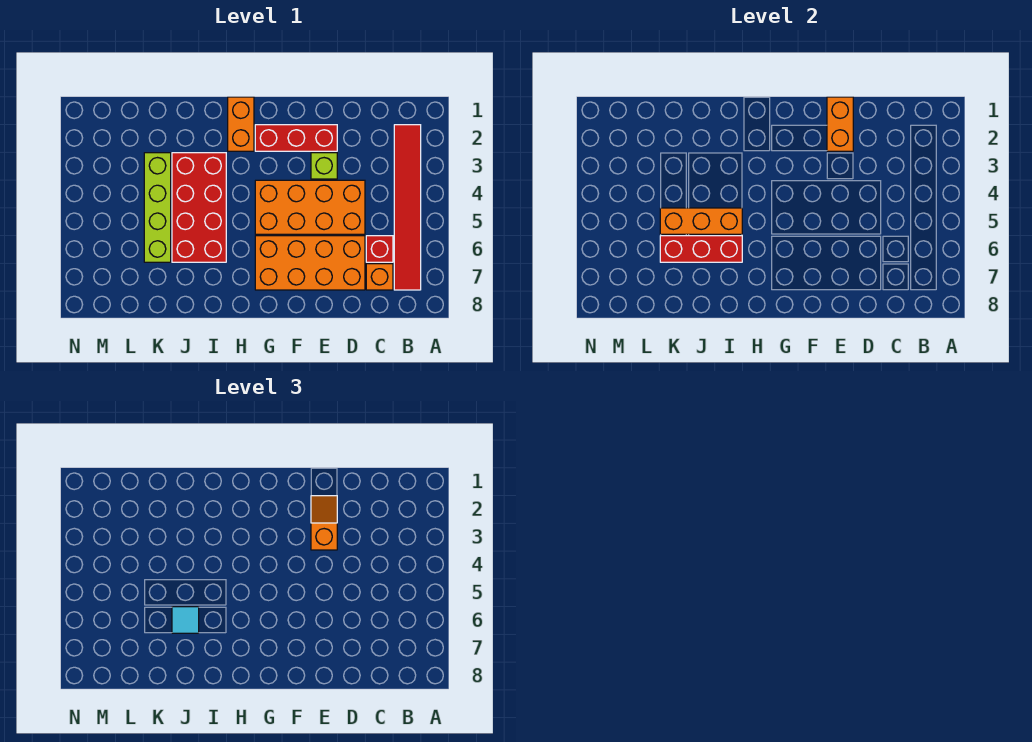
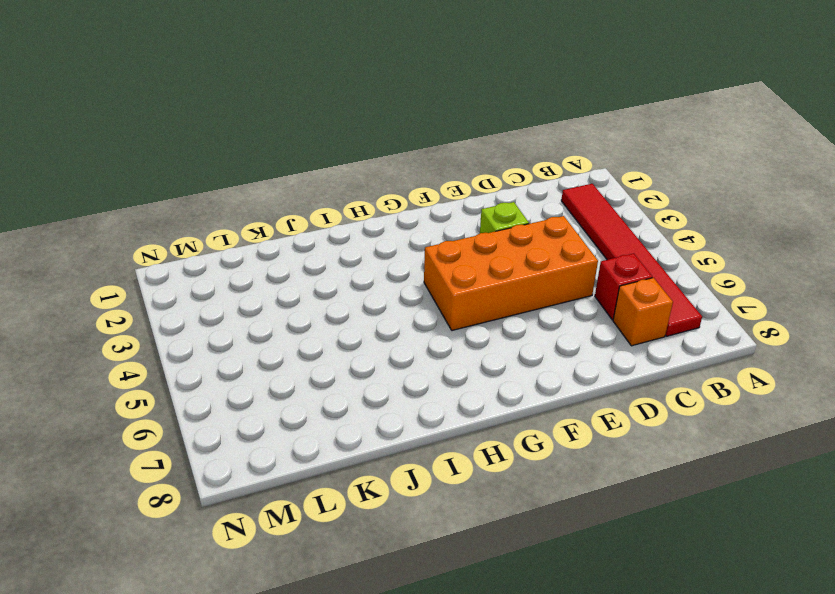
none -> orange 2x4 brick [255,236,365,290]
none -> red 1x3 brick [255,125,337,151]
none -> orange 1x2 brick [228,97,254,151]

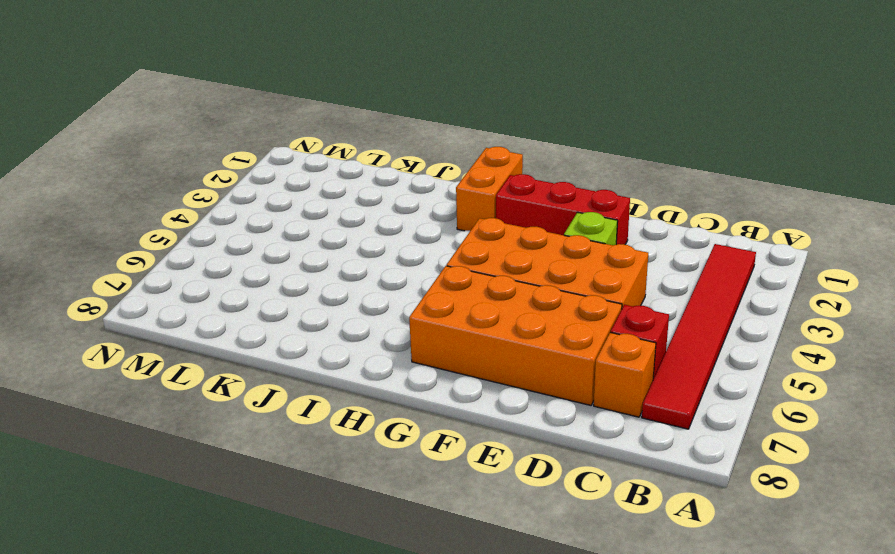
none -> red 2x4 brick [172,153,226,262]
none -> lime 1x4 brick [144,153,171,262]
none -> orange 1x2 brick [827,97,853,151]

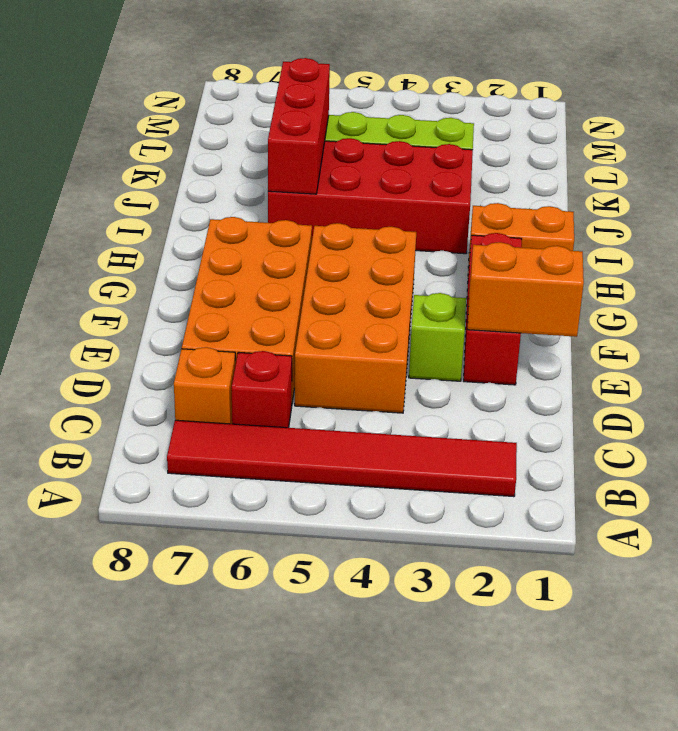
none -> orange 1x3 brick [660,208,742,234]
none -> orange 1x2 slope [311,496,337,550]
none -> cyan 1x1 tile [172,607,199,633]

